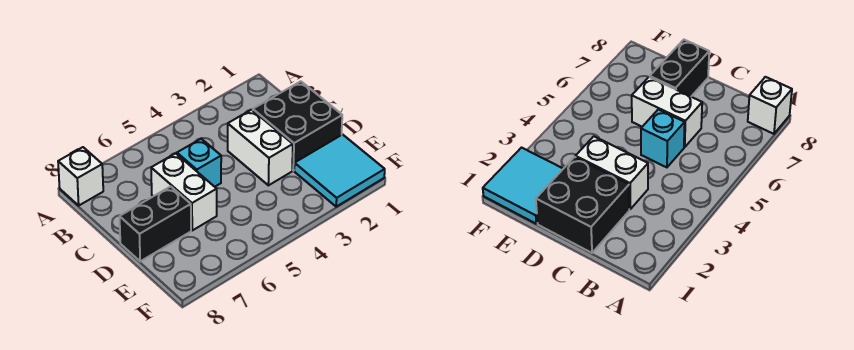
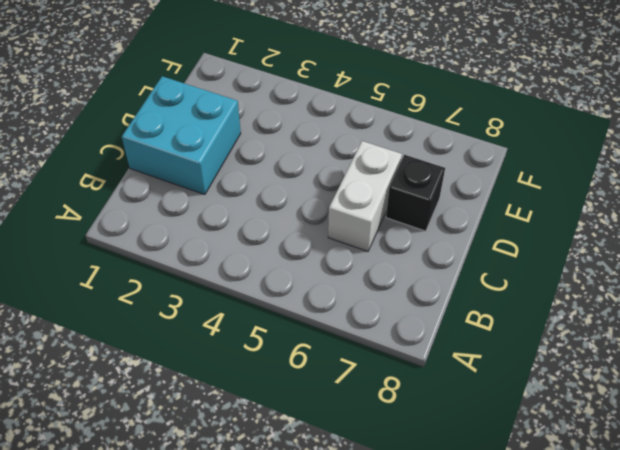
cyan 2x2 brick [122,76,241,195] -> black 2x2 brick [253,81,342,171]
black 1x1 brick [386,155,445,231] -> black 1x2 brick [120,186,191,261]
none -> white 1x1 brick [58,147,103,205]
none -> white 1x2 brick [228,110,293,185]

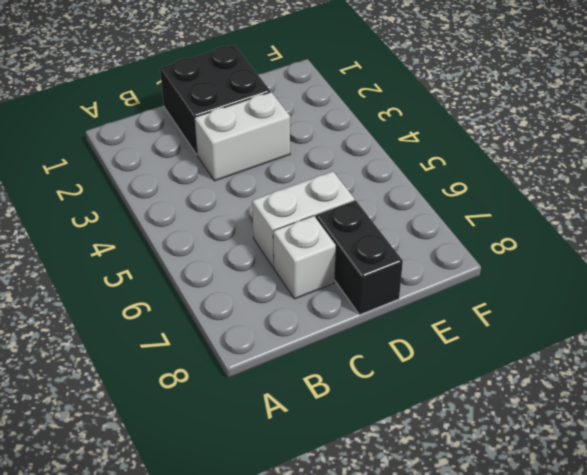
white 1x1 brick [273,216,336,299] -> white 1x1 brick moved to [58,147,103,205]
none -> cyan 1x1 brick [177,139,221,187]
none -> cyan 2x2 tile [294,135,385,207]

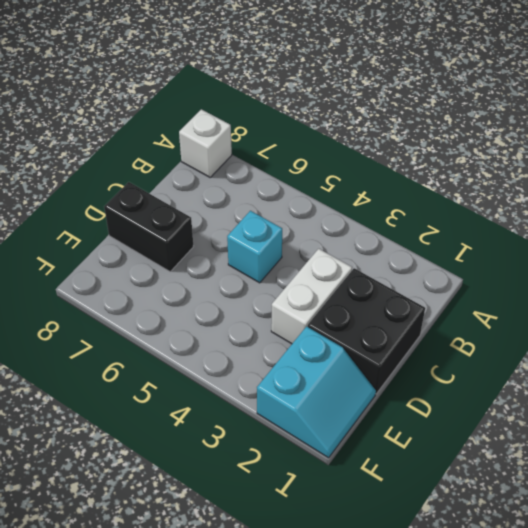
cyan 2x2 slope [257,327,376,458] -> cyan 2x2 tile [294,135,385,207]
none -> white 1x2 brick [151,153,217,230]

